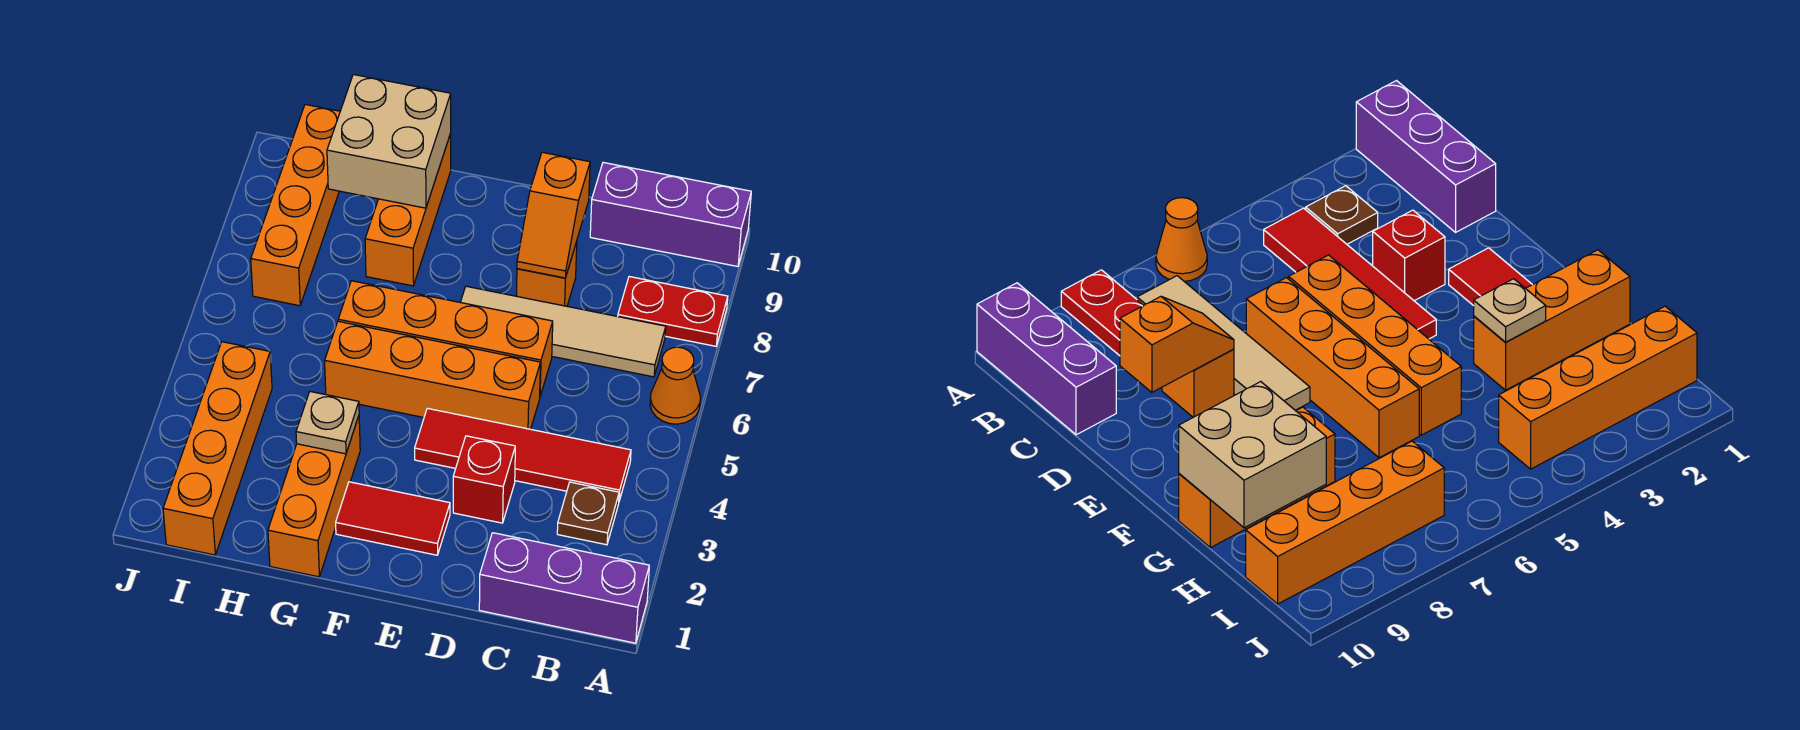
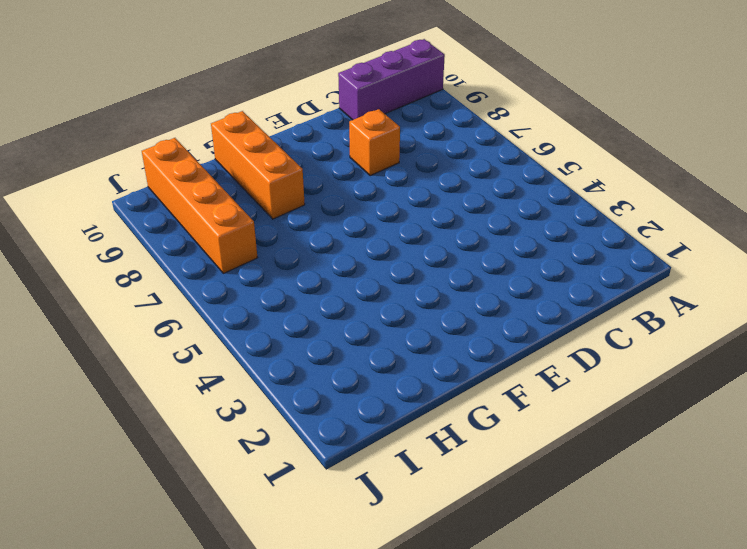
none -> purple 1x3 brick [479,533,649,643]
none -> orange 1x1 cone [650,347,700,424]
none -> red 1x2 plate [618,277,728,346]

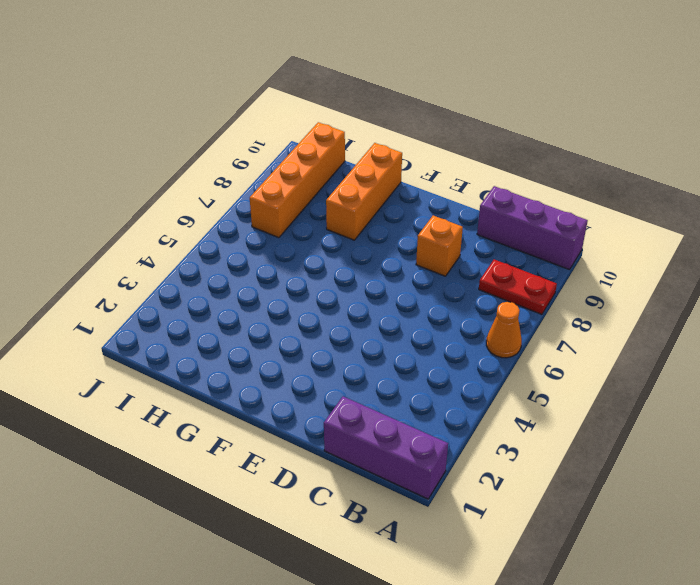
none -> brown 1x1 plate [557,482,619,545]
none -> red 1x4 tile [415,408,631,501]
none -> tan 1x4 tile [460,286,666,377]

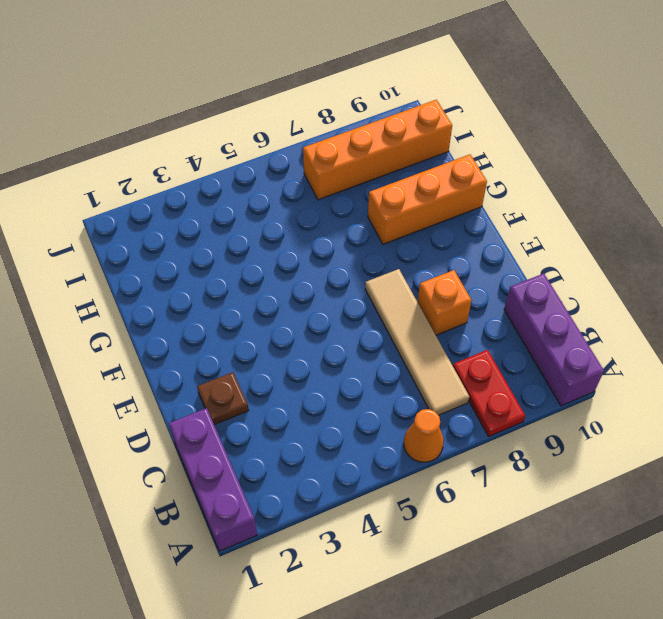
brown 1x1 plate [197,372,249,425] -> brown 1x1 plate moved to [557,482,619,545]
none -> red 1x4 tile [415,408,631,501]
none -> red 1x1 brick [453,436,515,523]
none -> orange 1x4 brick [325,321,540,429]

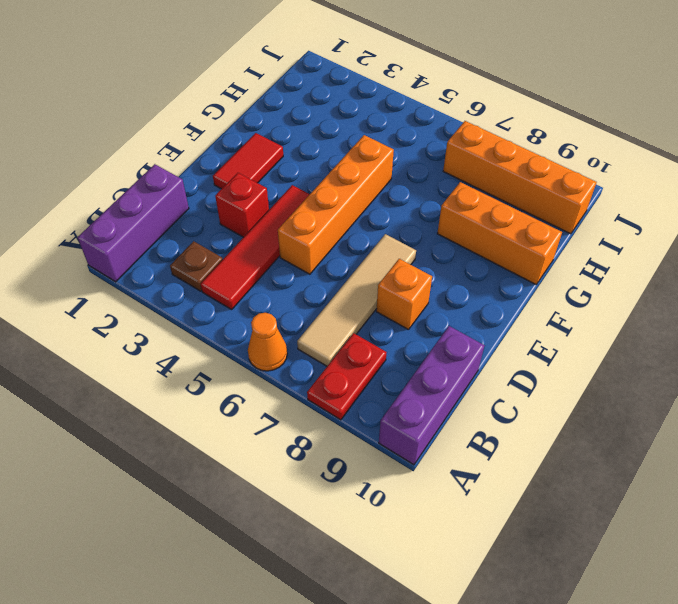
none -> orange 1x4 brick [338,281,553,396]
none -> orange 1x3 brick [268,416,360,577]
none -> orange 1x4 brick [163,342,272,555]

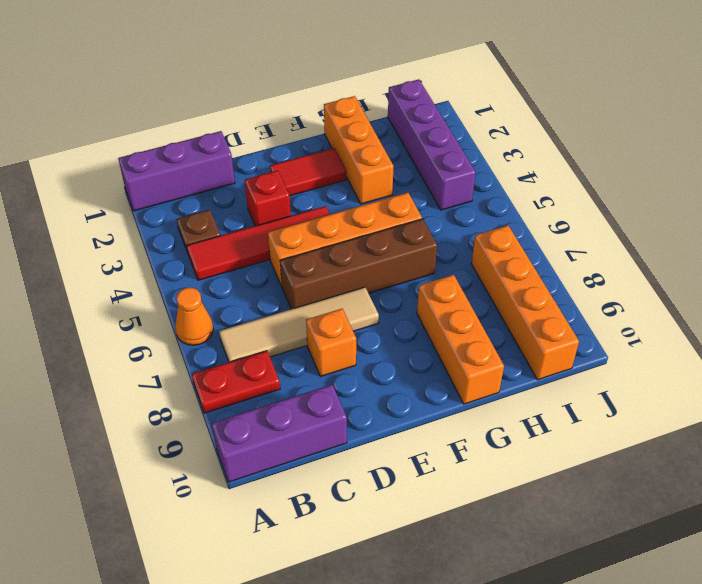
brown 1x4 brick [280,219,437,309] -> orange 1x4 brick [338,281,553,396]
purple 1x4 brick [388,79,476,210] -> orange 1x4 brick [163,342,272,555]
none -> orange 1x2 slope [517,152,590,278]
none -> tan 1x1 plate [296,392,359,454]
none -> tan 2x2 brick [327,74,451,208]

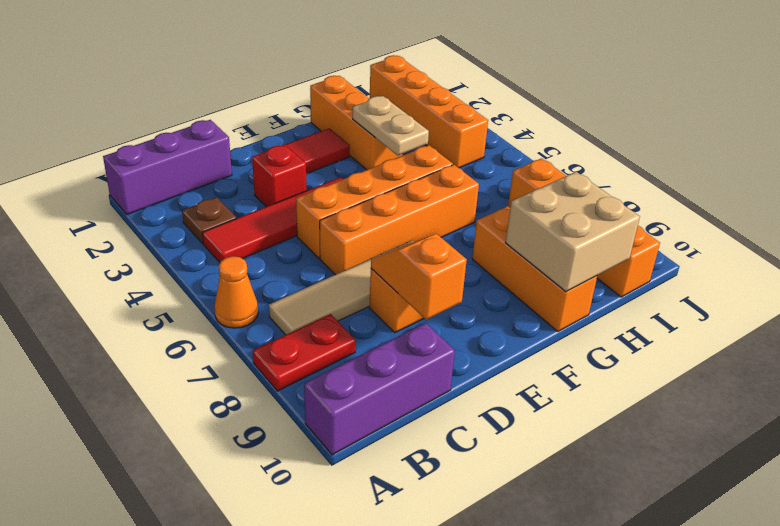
tan 1x2 plate [353,96,429,155] -> tan 1x1 plate [296,392,359,454]

